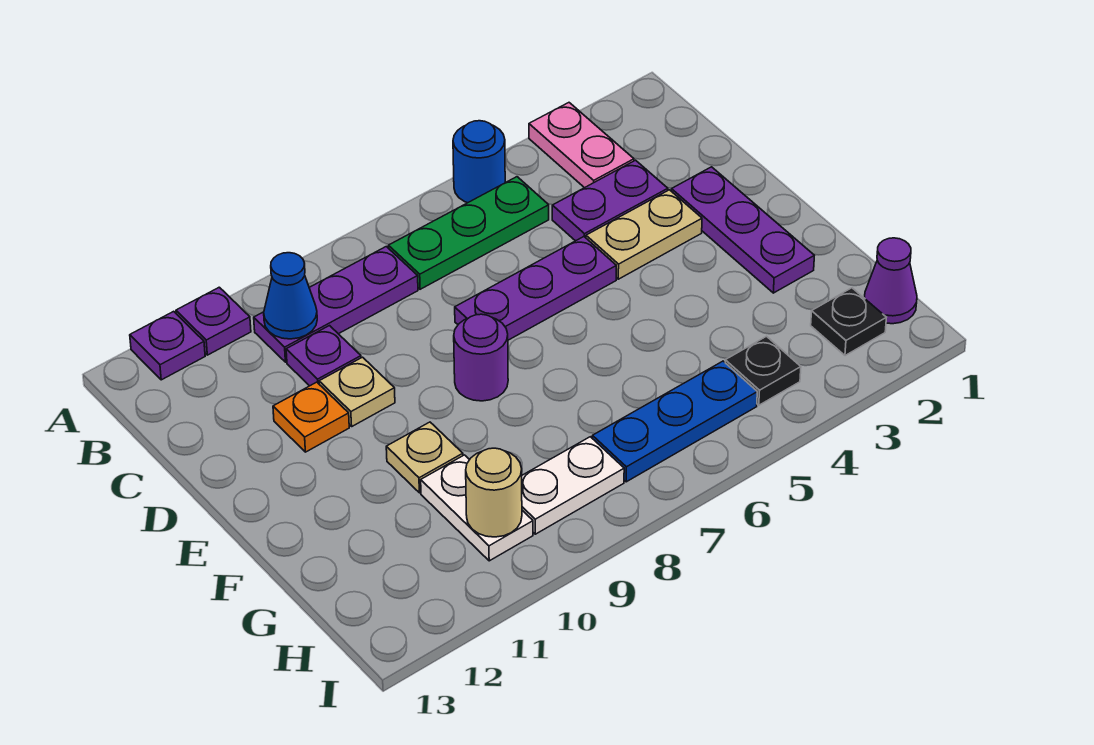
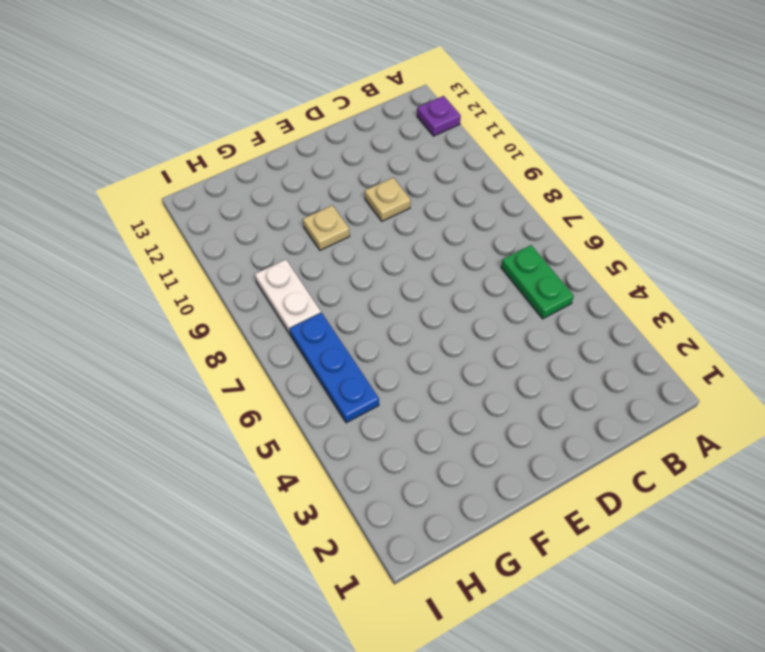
green 1x2 plate [501,245,574,319] -> green 1x3 plate [388,177,549,289]
none -> pink 1x2 plate [529,103,634,188]
none -> blue 1x1 round brick [453,121,505,203]
none -> purple 1x1 plate [176,287,251,355]

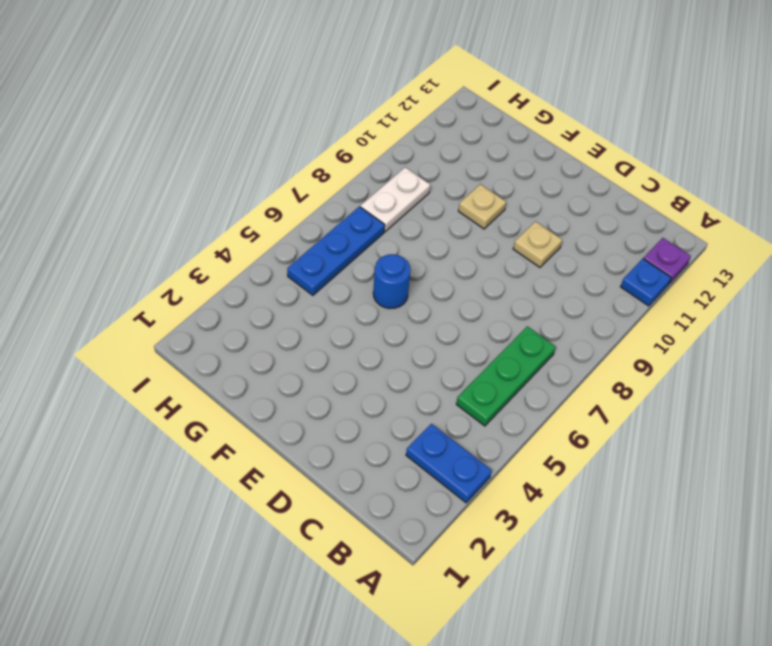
blue 1x2 plate [406,424,492,503] -> pink 1x2 plate [529,103,634,188]
blue 1x1 plate [621,259,671,306] -> purple 1x1 plate [176,287,251,355]
blue 1x1 round brick [373,254,411,309] -> blue 1x1 round brick moved to [453,121,505,203]
none -> purple 1x3 plate [254,247,418,362]
none -> purple 1x2 plate [552,160,668,241]
none -> purple 1x1 plate [286,326,361,386]

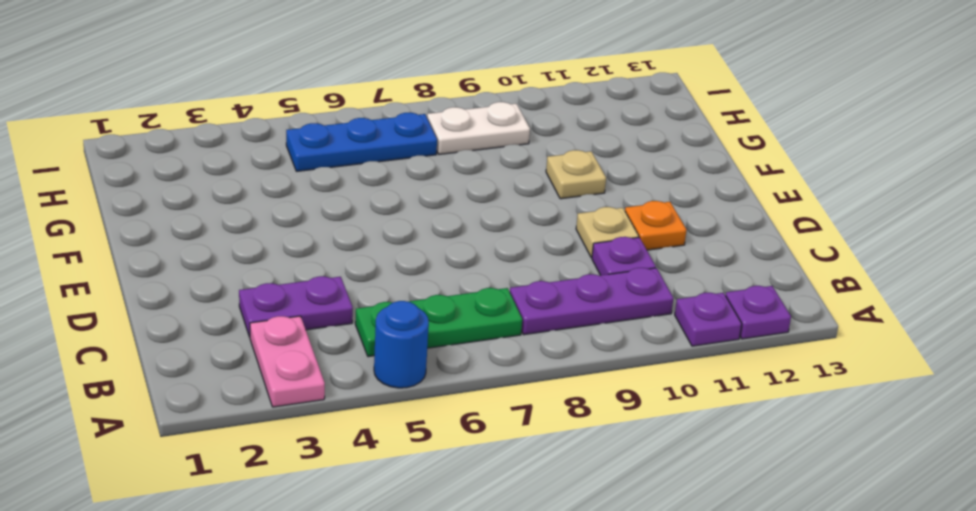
none -> purple 1x3 plate [671,167,814,293]
none -> tan 1x2 plate [586,190,702,279]
none -> purple 1x3 plate [455,237,616,340]

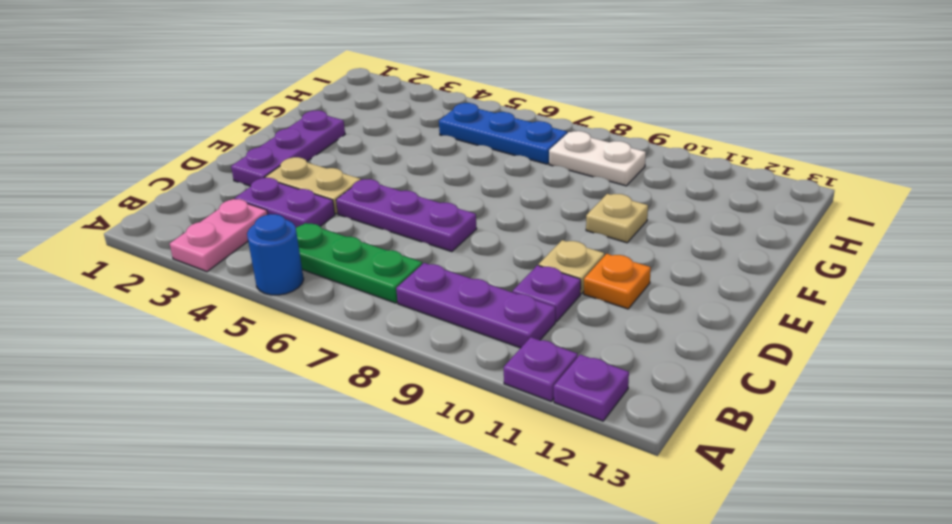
none -> purple 1x1 round brick [454,314,508,401]
none -> white 1x2 plate [421,455,533,561]
none -> purple 1x1 cone [864,238,917,324]

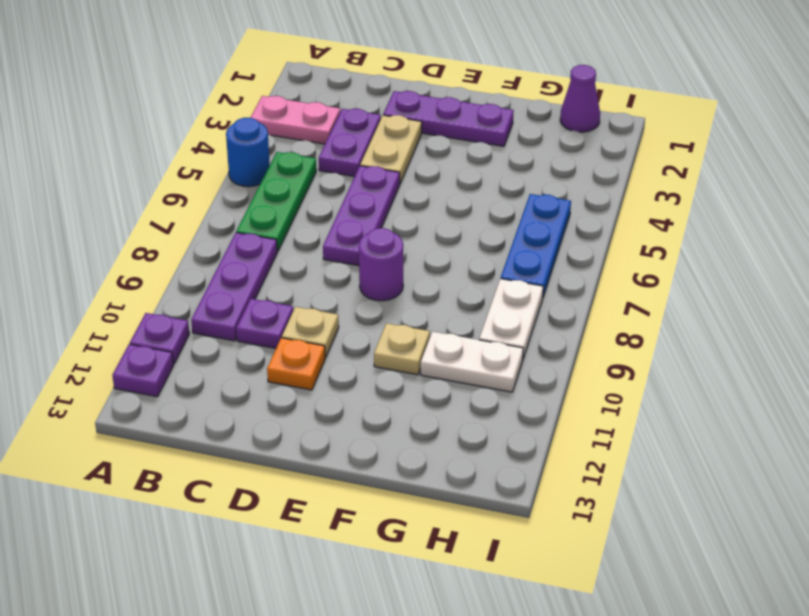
none -> black 1x1 plate [811,288,886,356]
none -> black 1x1 plate [725,336,801,405]
none -> blue 1x1 cone [264,253,317,339]

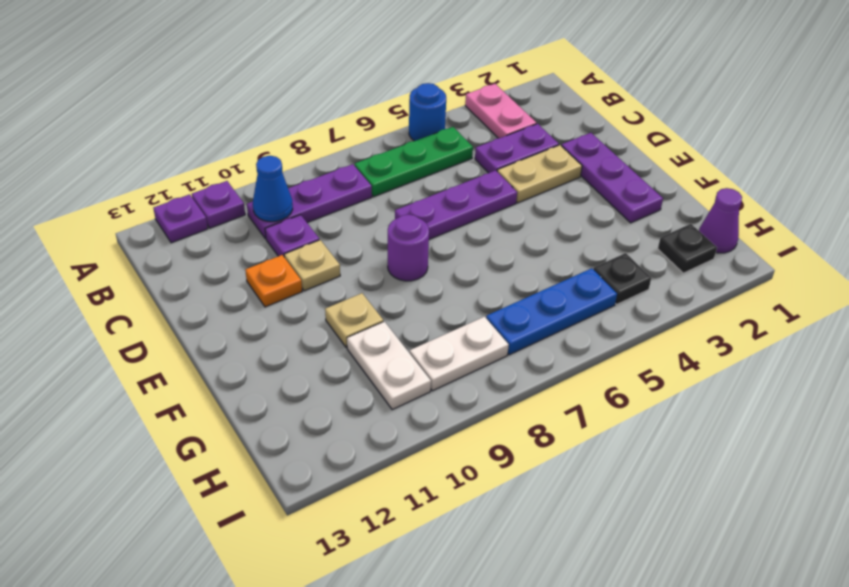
none -> tan 1x1 round brick [466,448,522,537]

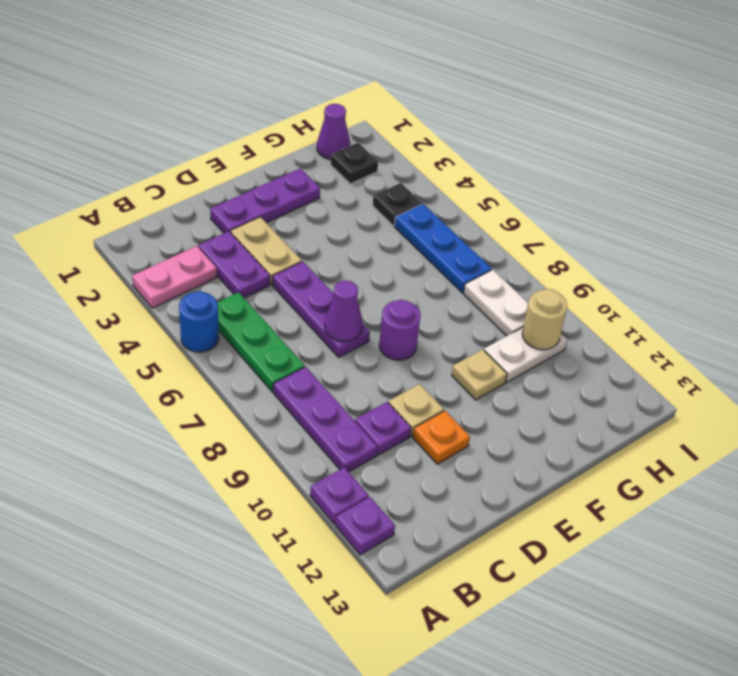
purple 1x1 cone [325,280,363,342] -> none
none -> blue 1x1 cone [264,253,317,339]

